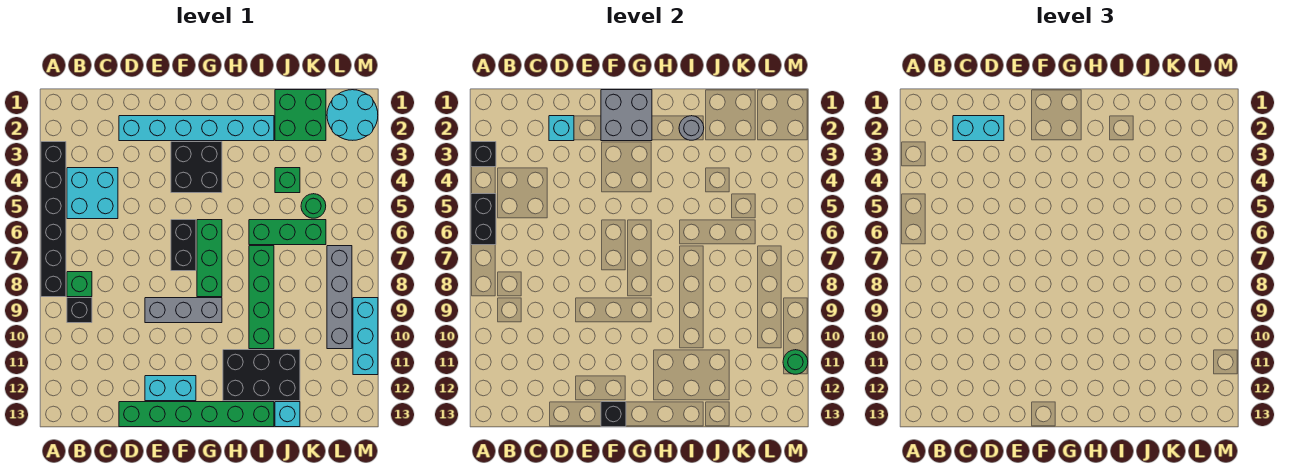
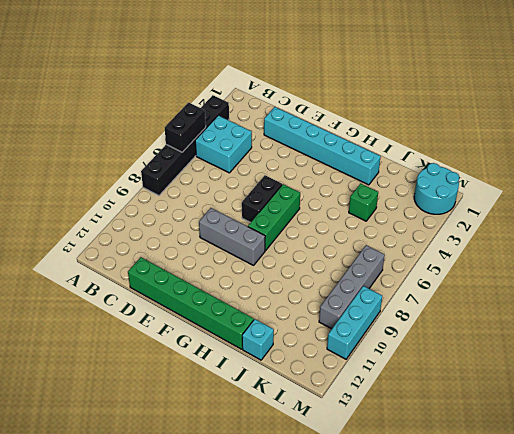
none -> green 1x1 brick [67,272,92,297]
none -> black 1x1 brick [67,298,92,323]
none -> cyan 1x2 brick [145,376,196,401]

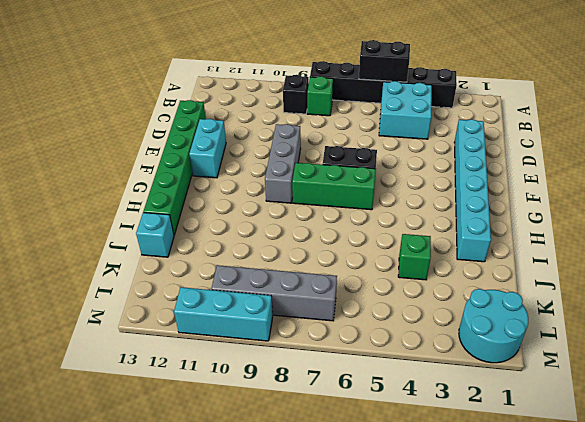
none -> black 2x2 brick [171,142,222,193]
none -> black 2x3 brick [223,350,300,401]
none -> green 1x3 brick [249,220,326,245]

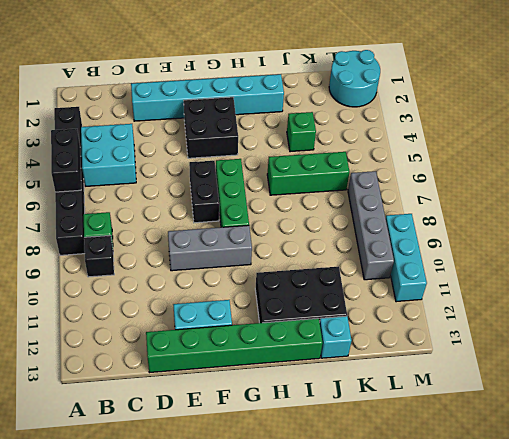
none -> green 1x4 brick [249,246,274,349]
none -> green 2x2 brick [275,90,326,141]
none -> green 1x1 round brick [301,194,326,218]

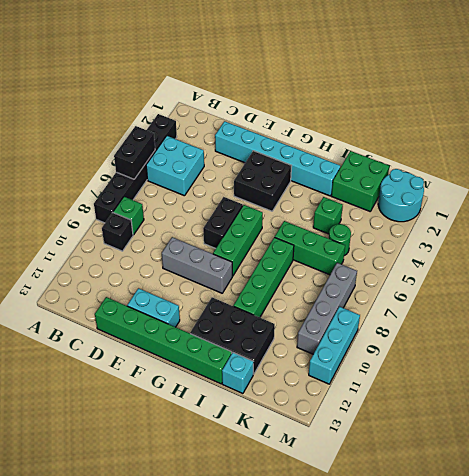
none -> black 1x1 brick [471,142,496,167]
none -> cyan 1x1 brick [549,116,574,141]
none -> grey 2x2 brick [601,90,652,141]

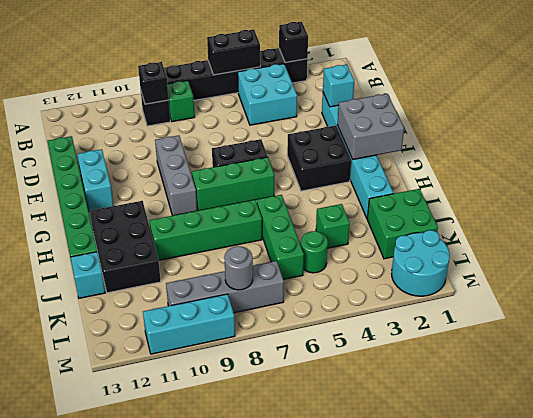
black 1x1 brick [138,62,169,104] -> black 1x1 brick moved to [601,402,626,427]
grey 1x1 round brick [224,246,253,290] -> grey 1x1 round brick moved to [679,116,704,140]
none -> green 1x1 round brick [783,350,808,374]
none -> cyan 1x2 brick [953,116,1004,141]

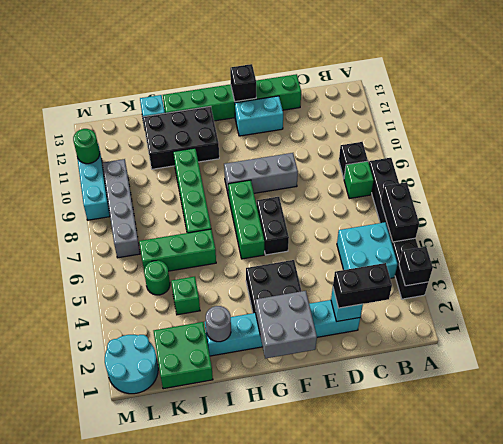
black 1x2 brick [333,263,392,308] -> cyan 1x2 brick [953,116,1004,141]

